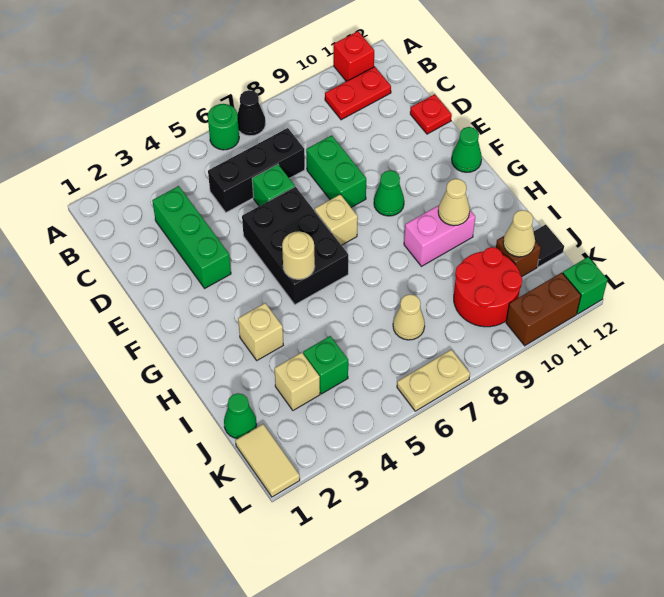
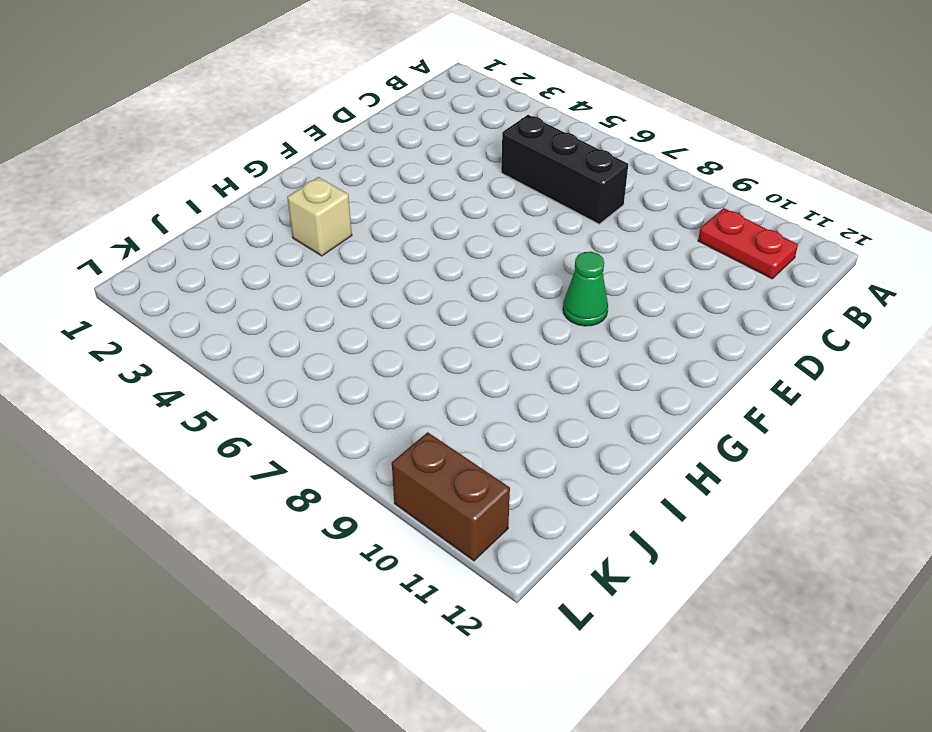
none -> green 1x1 round brick [208,104,239,150]
none -> black 1x1 cone [237,90,266,136]
none -> red 1x1 brick [334,31,374,81]

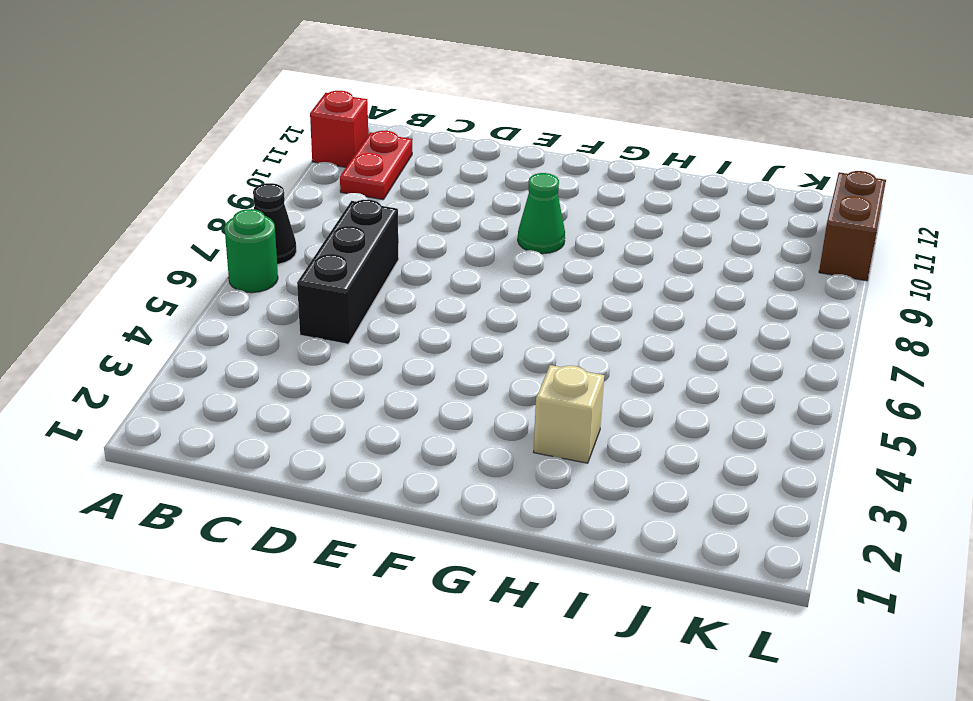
none -> green 1x3 brick [152,186,231,288]
none -> green 1x1 brick [252,164,295,206]
none -> green 1x2 brick [306,135,366,207]

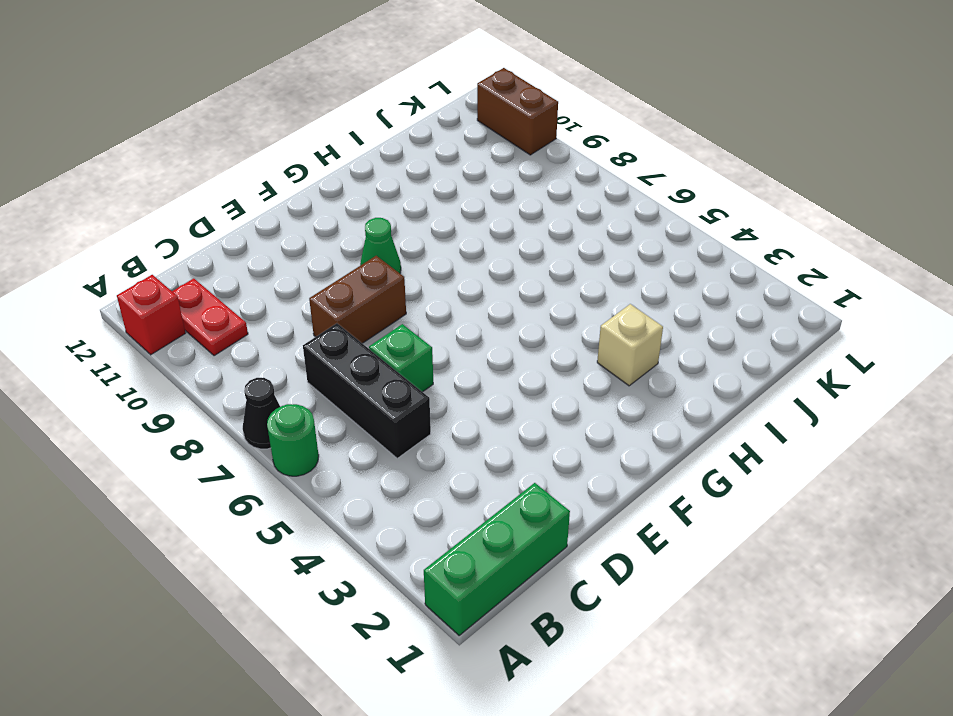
green 1x3 brick [424,483,570,635] -> green 1x3 brick moved to [152,186,231,288]
brown 1x2 brick [309,256,406,343] -> green 1x2 brick [306,135,366,207]
none -> red 1x1 plate [410,94,452,134]
none -> black 2x3 brick [242,187,348,305]
none -> tan 1x1 brick [315,194,358,245]

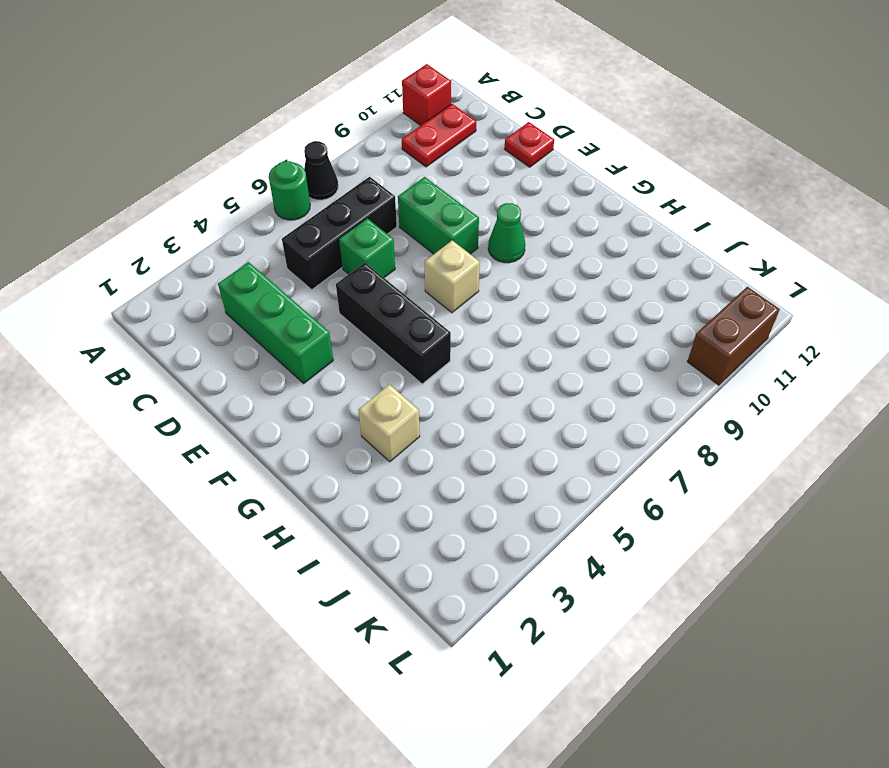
black 1x3 brick [336,263,451,384] -> black 2x3 brick [242,187,348,305]
none -> green 1x1 cone [452,127,482,172]
none -> pink 1x2 brick [404,205,475,266]
none -> green 1x1 cone [224,393,257,439]

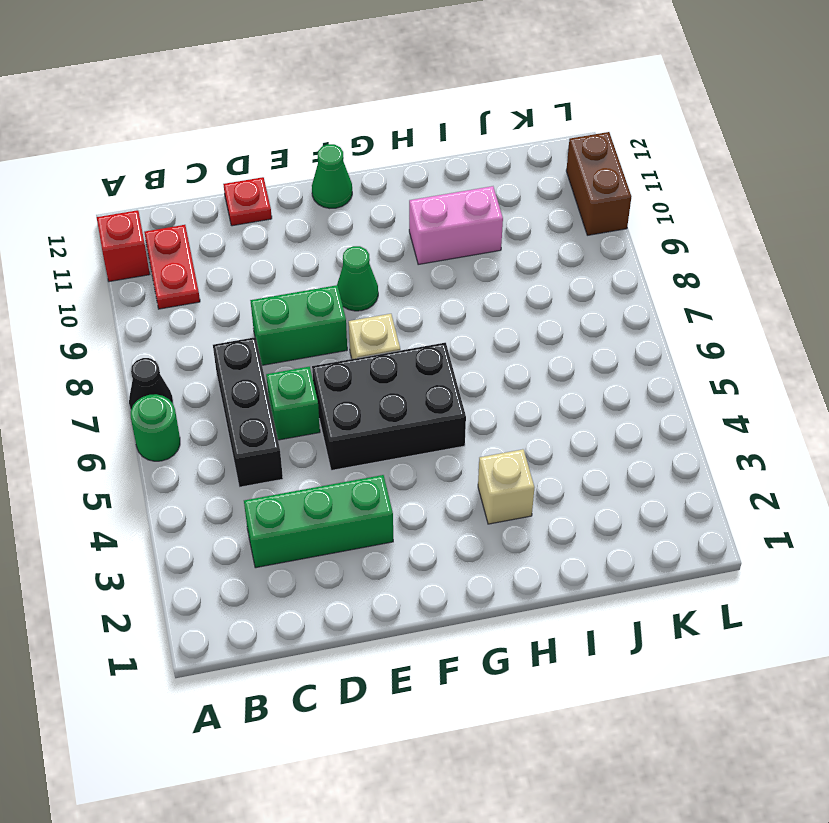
pink 1x2 brick [409,186,503,264] -> pink 1x2 brick turned to [404,205,475,266]
none -> green 1x1 cone [224,393,257,439]
none -> tan 1x1 brick [274,352,320,410]
none -> green 1x1 brick [303,336,348,394]

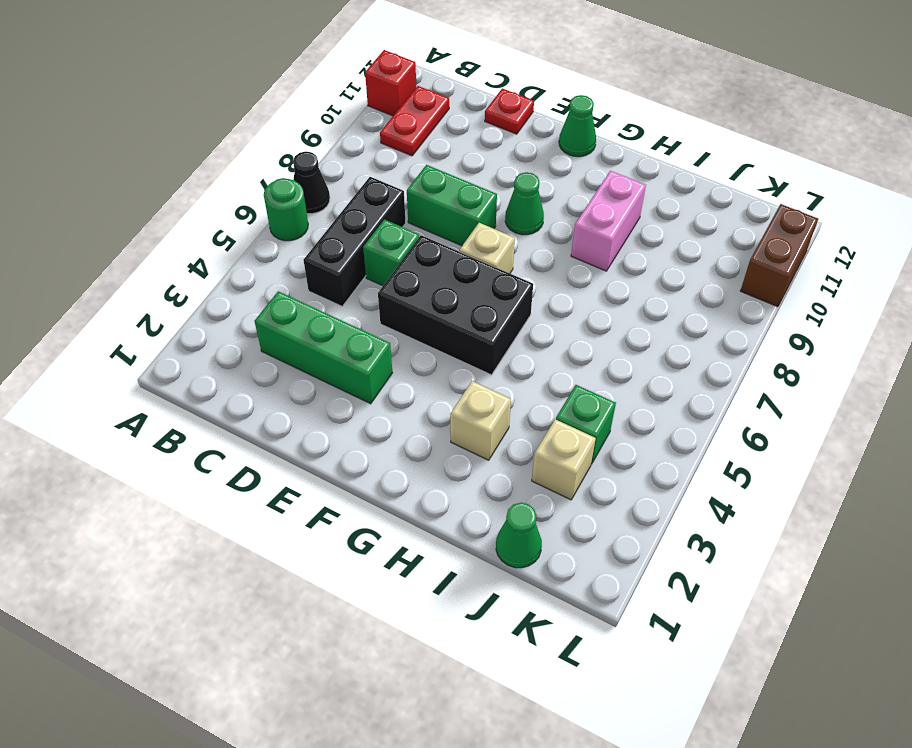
none -> tan 1x1 cone [393,294,425,340]
none -> red 2x2 round brick [454,247,522,327]
none -> brown 1x1 brick [496,236,541,277]

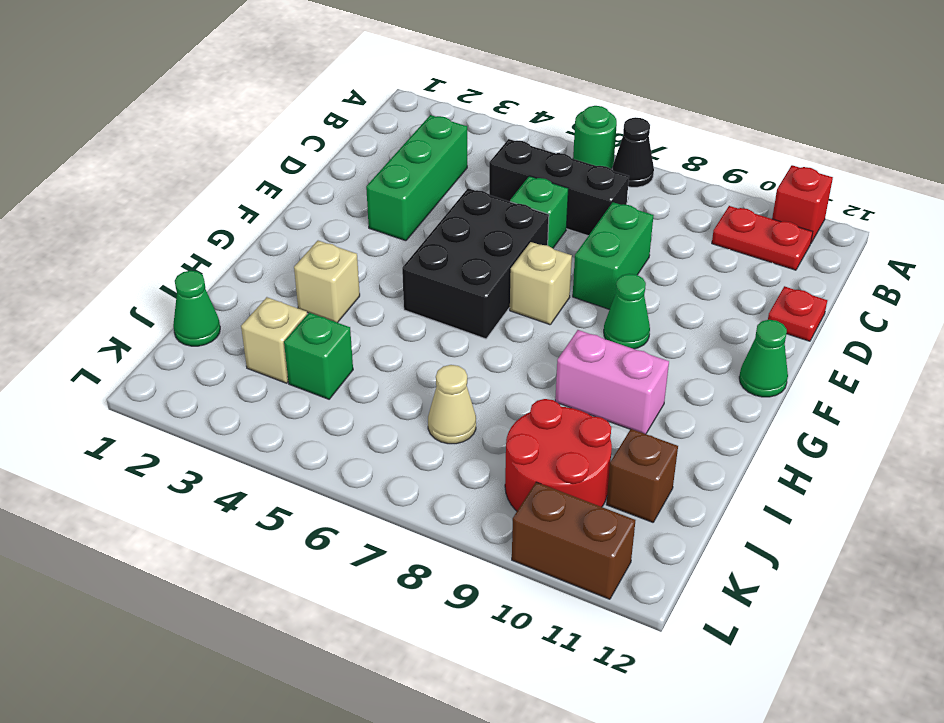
none -> black 1x1 tile [534,225,564,267]
none -> tan 1x2 tile [235,424,300,497]
none -> tan 1x2 plate [397,350,470,411]

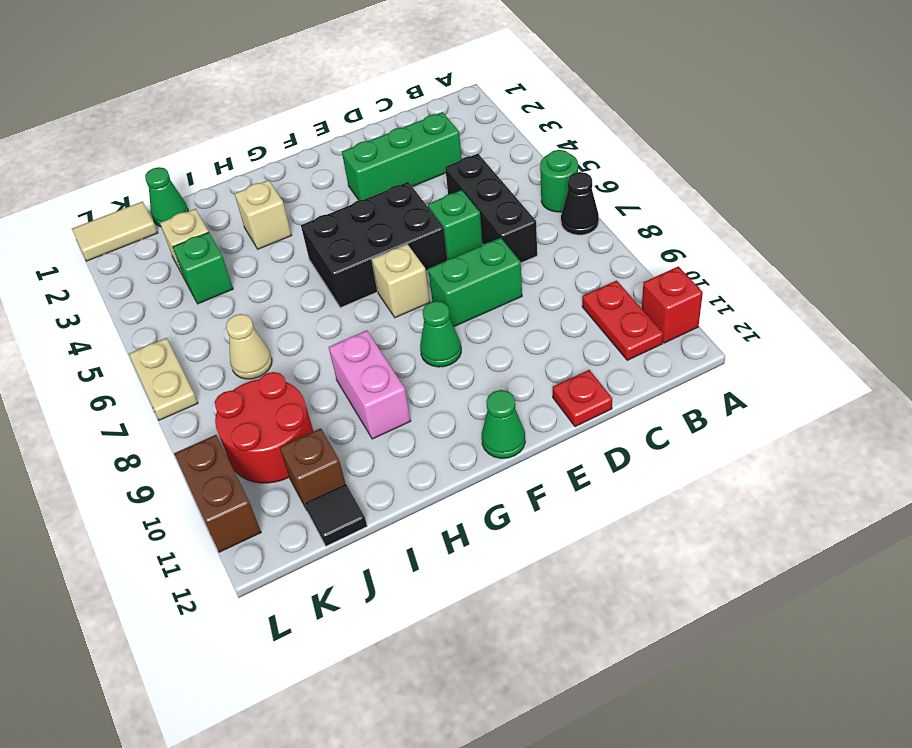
none -> green 1x1 brick [563,257,608,314]
none -> tan 1x1 round brick [282,231,315,279]
none -> tan 1x1 cone [438,179,470,226]

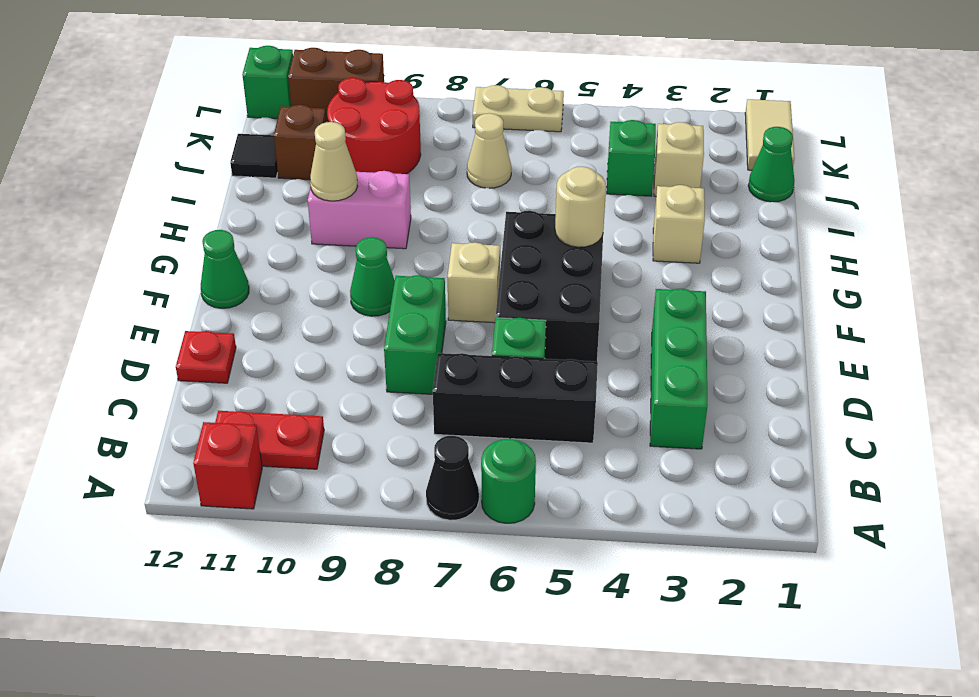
none -> tan 1x1 cone [503,210,535,257]

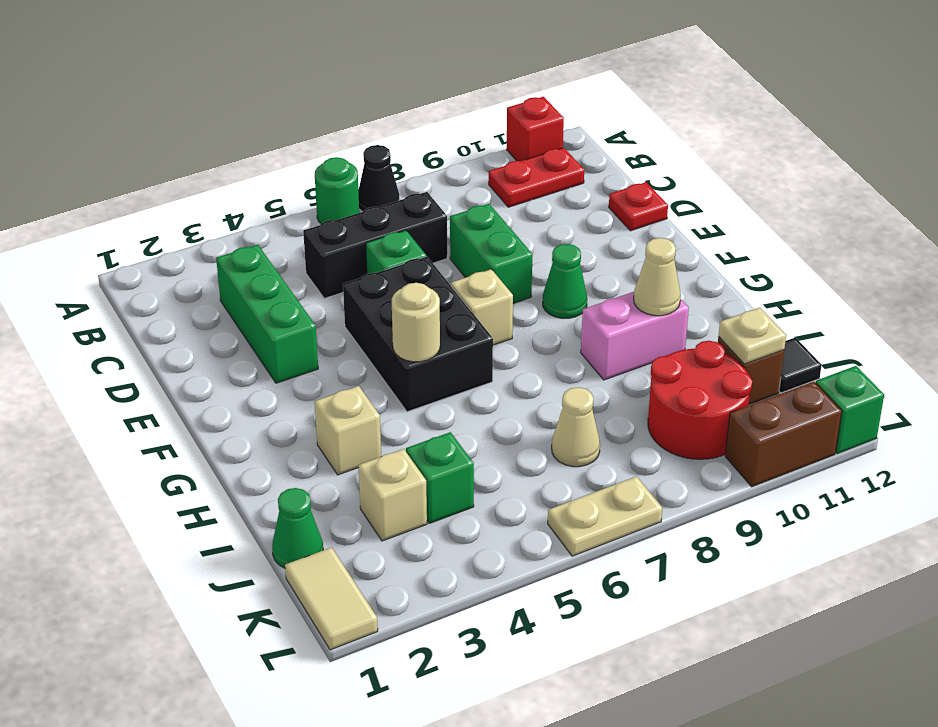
tan 1x1 plate [719,308,786,364] -> tan 1x1 cone [503,210,535,257]
none -> green 1x1 cone [452,127,482,172]

